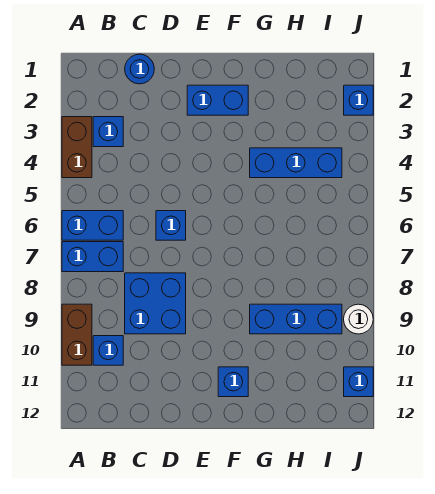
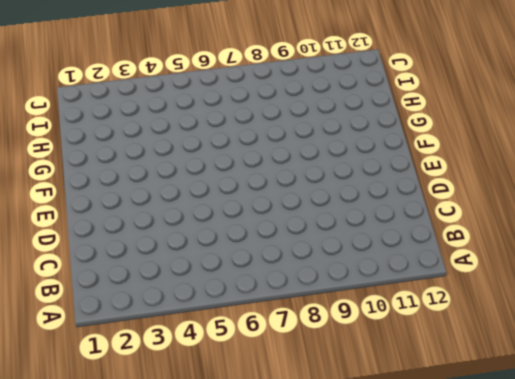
none -> brown 1x2 brick [62,117,92,178]
none -> blue 1x2 brick [62,211,123,240]
none -> blue 1x2 brick [62,242,123,272]

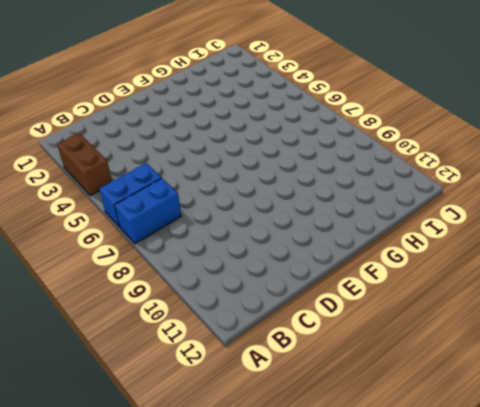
none -> brown 1x2 brick [62,304,92,365]
none -> blue 1x1 brick [93,117,123,147]
none -> blue 1x1 brick [93,336,123,365]

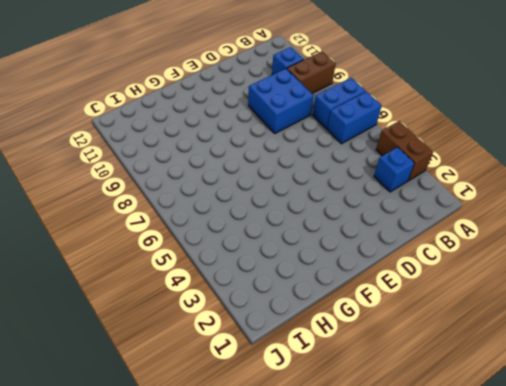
brown 1x2 brick [287,52,336,93] -> brown 1x2 brick turned to [62,304,92,365]
none -> blue 1x1 round brick [125,54,154,84]
none -> blue 1x1 brick [156,211,186,240]
none -> blue 1x2 brick [187,85,248,115]

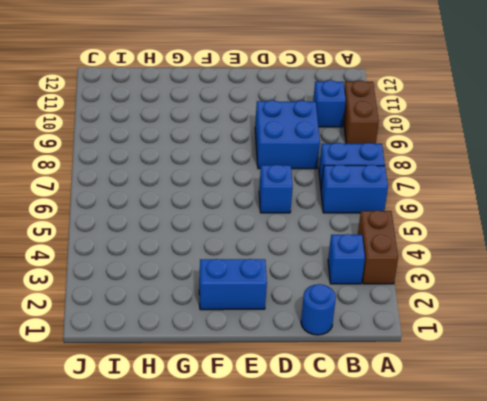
none -> blue 1x1 brick [218,367,248,397]
none -> blue 1x3 brick [250,148,342,178]
none -> blue 1x3 brick [250,304,342,334]

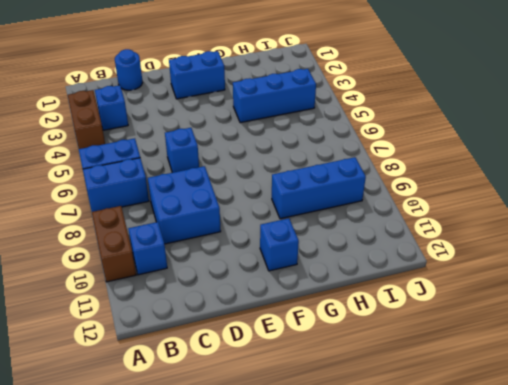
none -> blue 1x1 brick [344,85,373,115]
none -> white 1x1 round brick [344,304,373,334]
none -> blue 1x1 brick [344,367,373,397]

